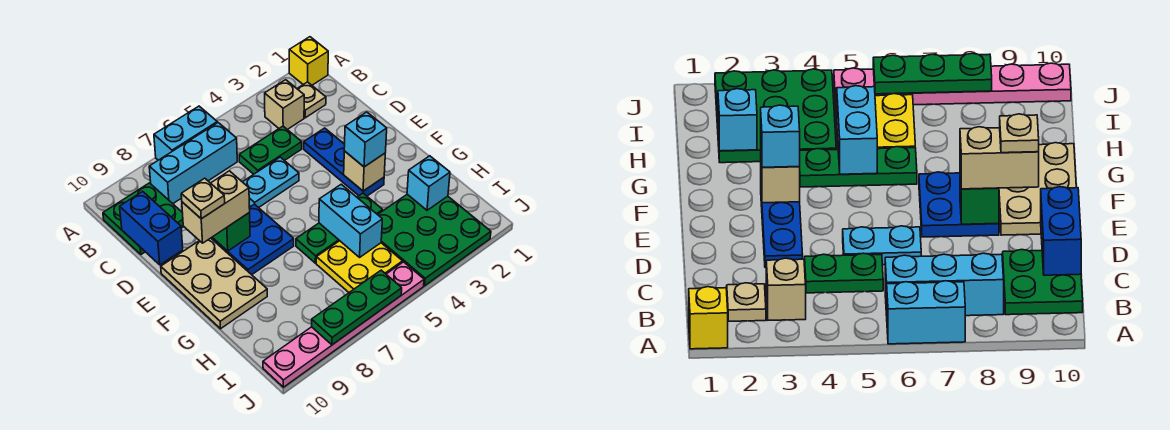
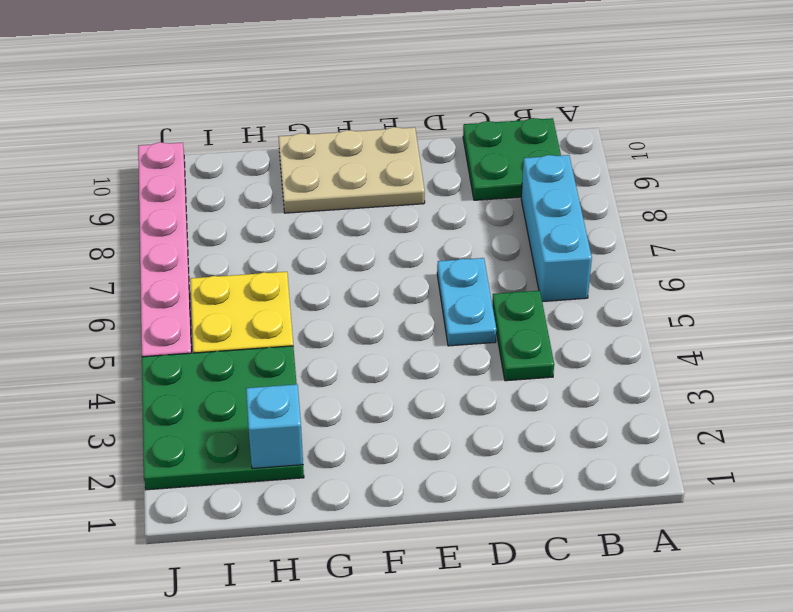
none -> yellow 1x1 brick [289,37,328,85]
none -> cyan 1x2 brick [154,106,217,160]
none -> tan 1x1 plate [297,82,326,118]

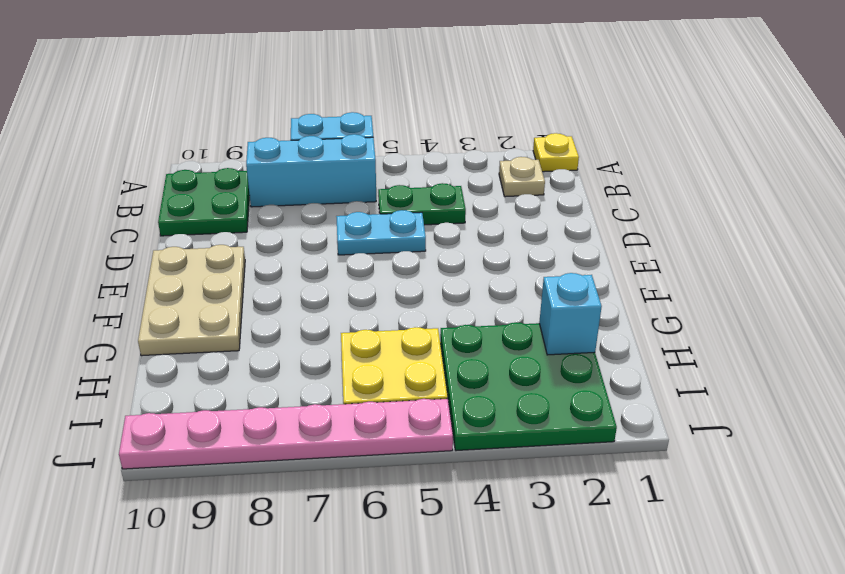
yellow 1x1 plate [533,133,579,172] -> yellow 1x1 brick [289,37,328,85]
none -> tan 1x1 brick [265,80,304,130]
none -> blue 1x3 plate [304,128,384,196]
none -> blue 2x2 plate [211,204,294,275]

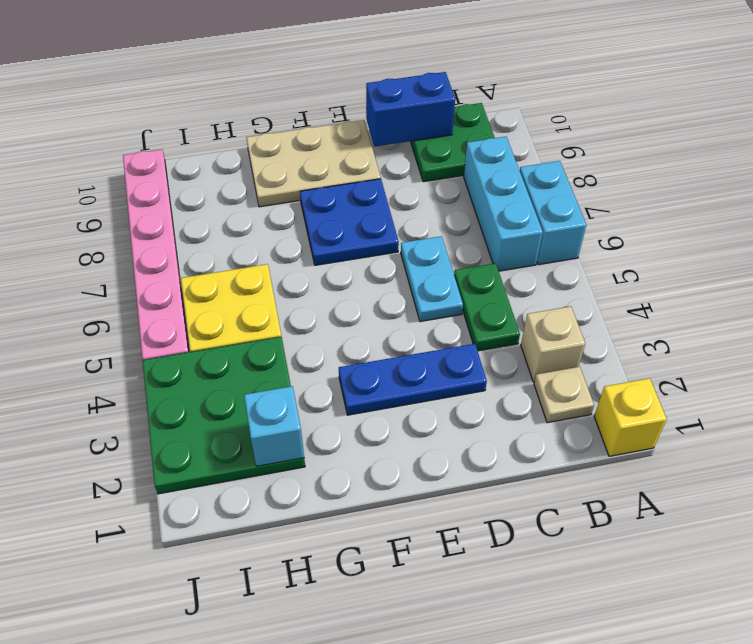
none -> green 1x3 plate [296,193,383,263]
none -> green 1x1 brick [212,213,250,251]
none -> tan 1x1 brick [344,151,385,191]

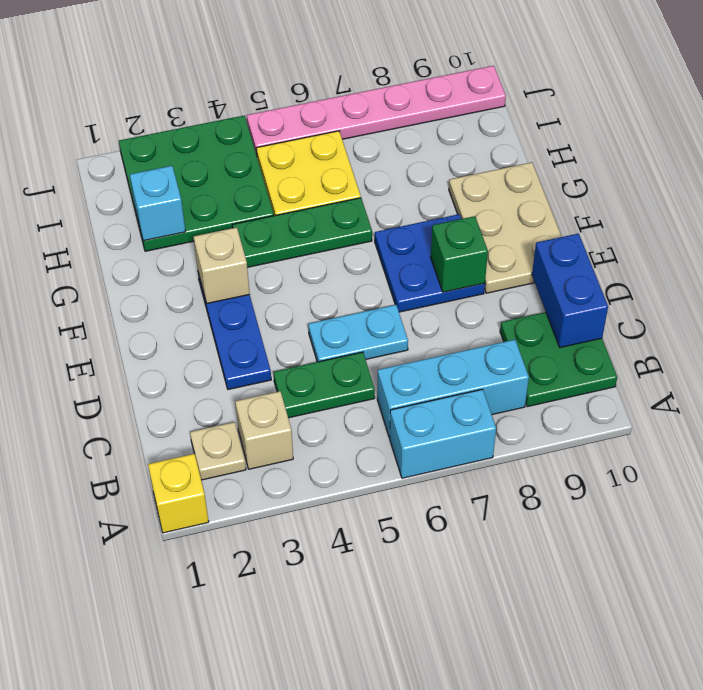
none -> cyan 1x2 brick [319,184,382,257]
none -> green 1x3 plate [312,270,402,345]
none -> tan 1x2 brick [182,171,250,243]

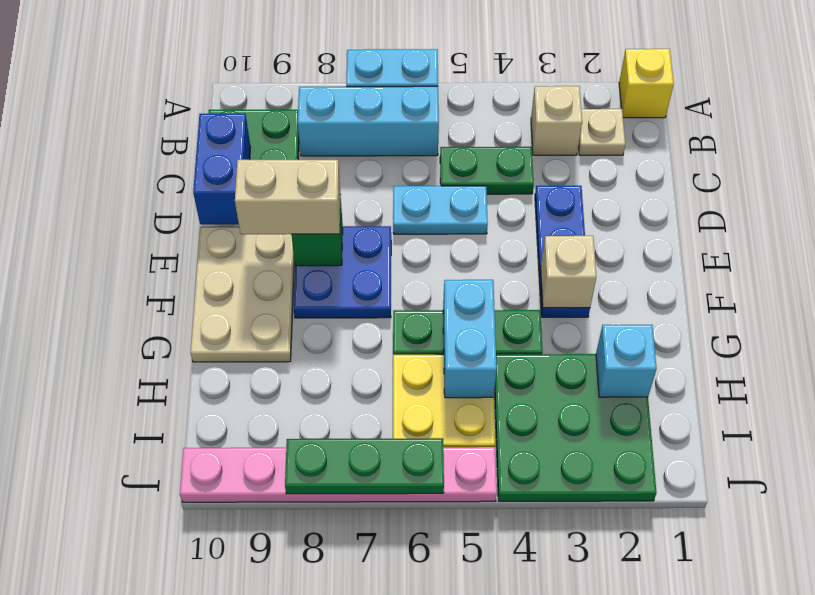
none -> cyan 1x1 brick [344,112,387,167]
none -> tan 1x1 plate [181,178,225,219]

